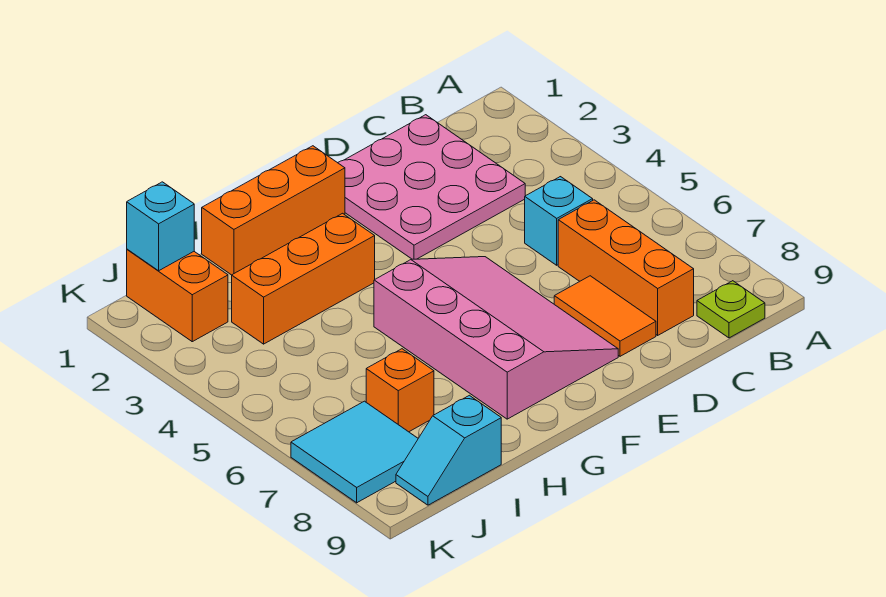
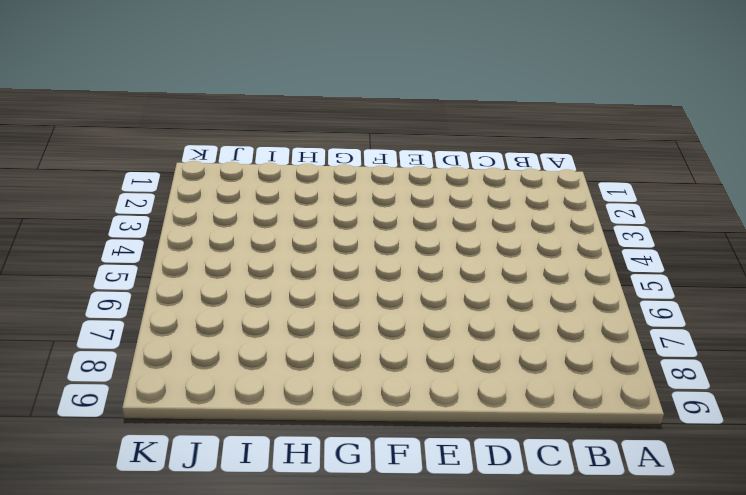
none -> lime 1x1 plate [697,281,765,338]
none -> pink 3x3 plate [338,115,525,259]
none -> cyan 1x1 brick [525,177,593,265]

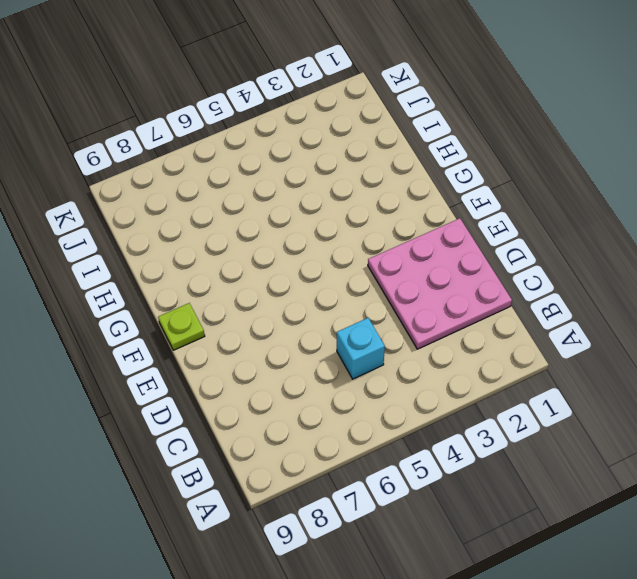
lime 1x1 plate [158,303,205,350] -> lime 1x1 plate moved to [697,281,765,338]
none -> orange 1x3 brick [558,200,694,335]
none -> orange 1x2 tile [554,276,656,356]
none -> pink 3x4 slope [374,257,618,419]

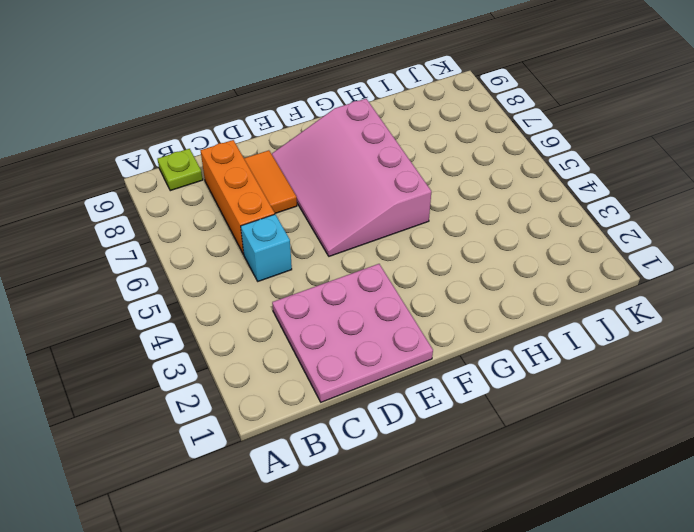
none -> orange 1x3 brick [202,146,345,275]
none -> orange 1x3 brick [232,213,375,344]
none -> orange 1x1 brick [366,349,434,432]

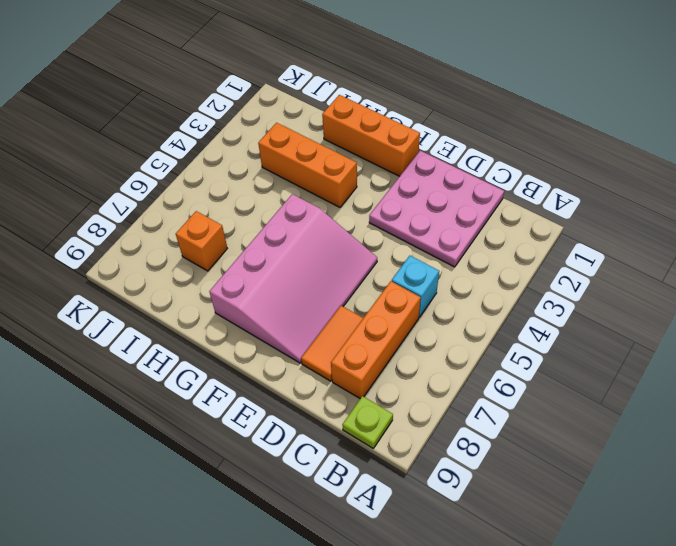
none -> cyan 1x2 slope [396,395,501,505]
none -> orange 1x2 brick [127,249,228,342]
none -> cyan 2x2 tile [291,401,418,503]

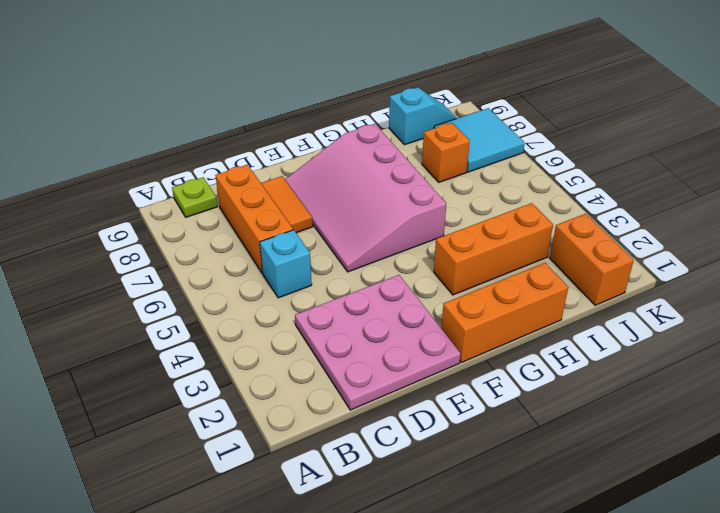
none -> cyan 1x1 brick [127,182,194,271]

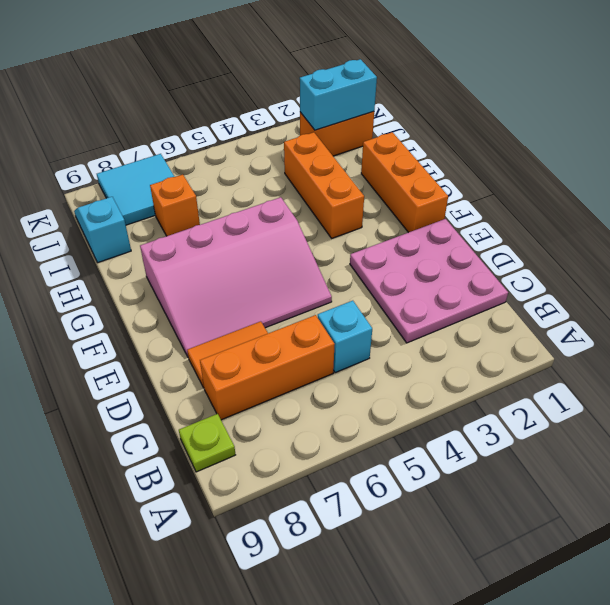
cyan 1x2 brick [300,59,377,130] -> cyan 1x1 brick [127,182,194,271]

